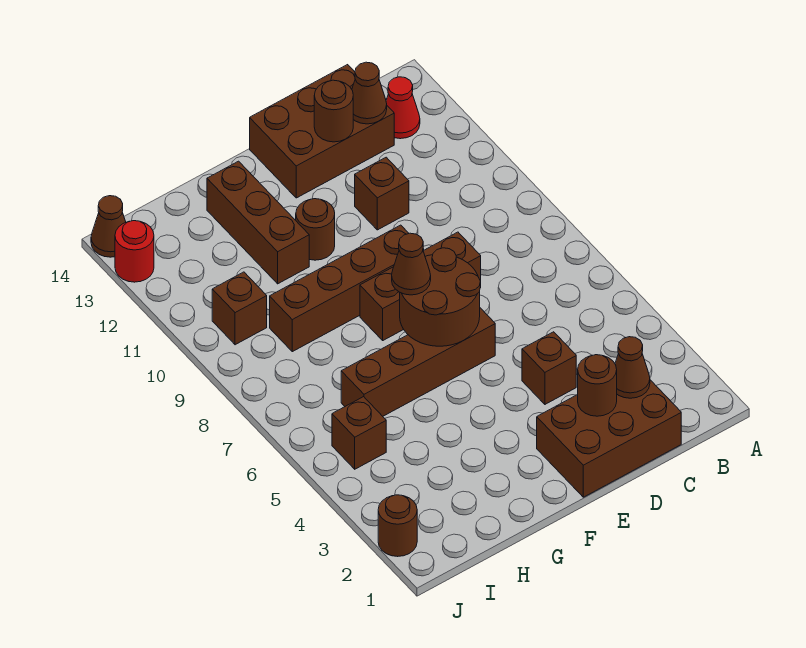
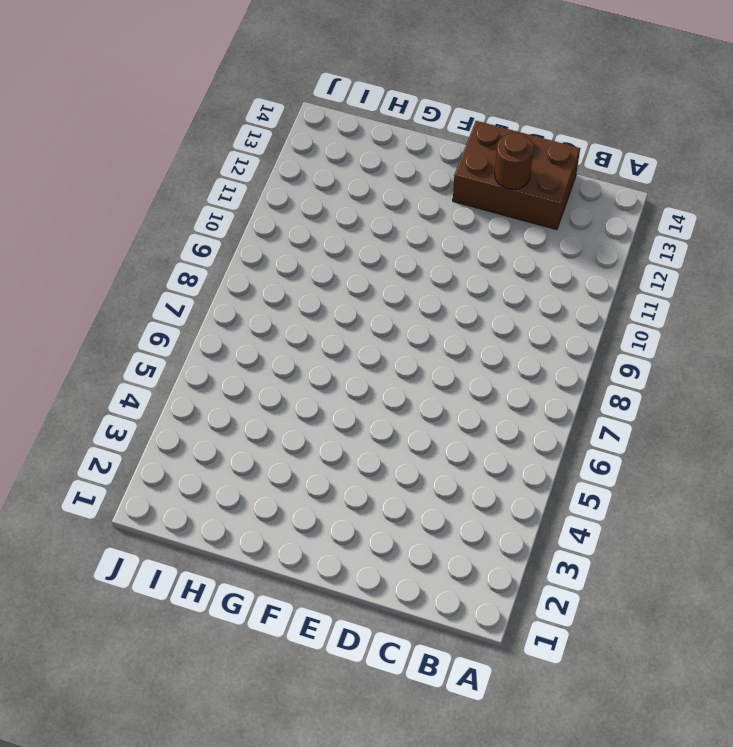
none -> red 1x1 cone [386,77,420,139]
none -> brown 2x3 brick [537,380,681,497]
none -> brown 1x1 brick [522,332,576,404]

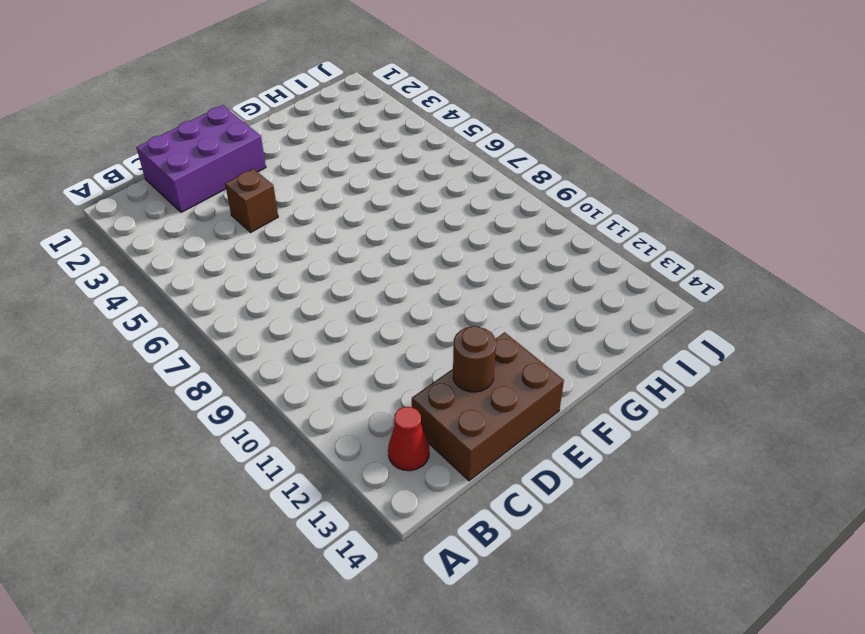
purple 2x3 brick [136,105,266,212] -> brown 2x3 brick [537,380,681,497]
none -> brown 1x3 brick [360,232,481,340]
none -> brown 1x1 brick [355,157,409,230]
none -> brown 1x4 brick [341,308,495,416]

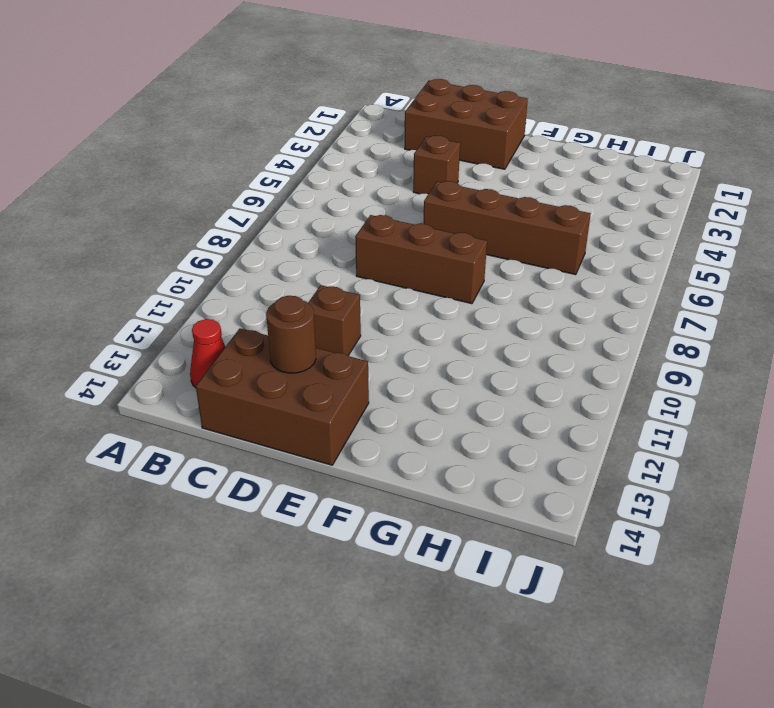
none -> brown 1x4 brick [270,225,424,352]
none -> brown 1x1 round brick [296,199,335,260]
none -> brown 1x3 brick [207,161,309,284]

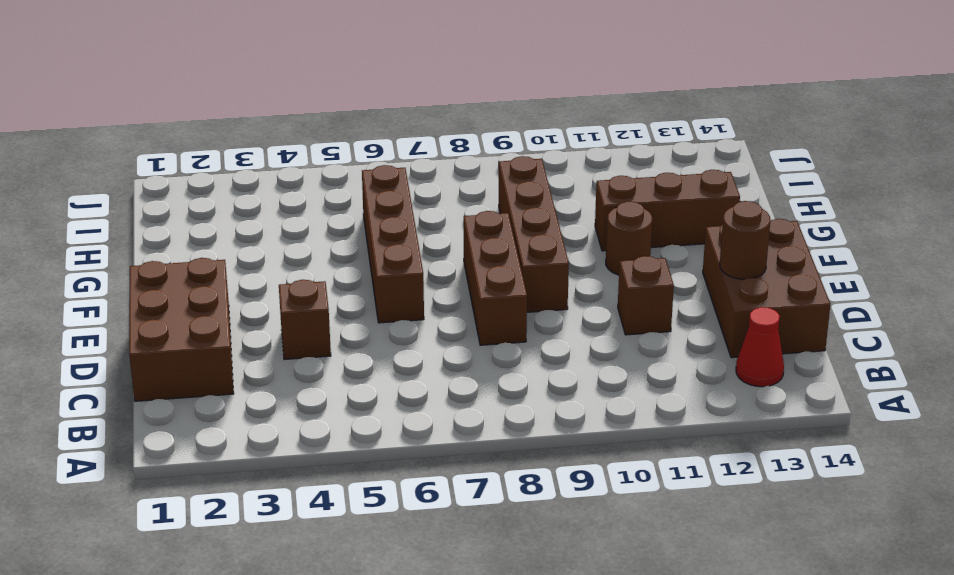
none -> brown 1x1 brick [332,397,386,469]
none -> brown 1x1 brick [212,272,267,345]
none -> brown 1x1 round brick [378,495,417,557]

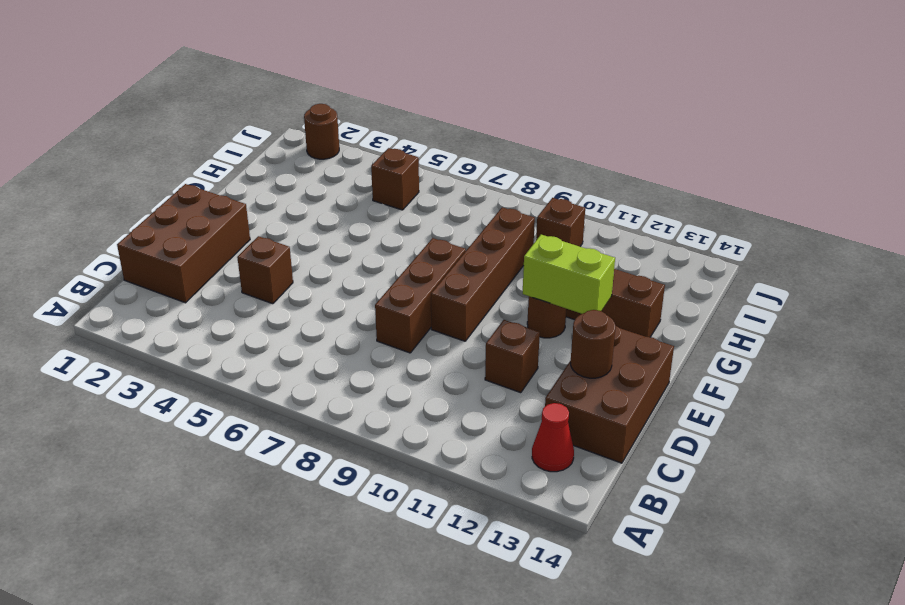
lime 1x2 brick [523,235,615,314] -> none
none -> brown 1x4 brick [341,308,495,416]
none -> red 1x1 round brick [115,221,154,282]
none -> brown 1x1 cone [91,196,126,257]

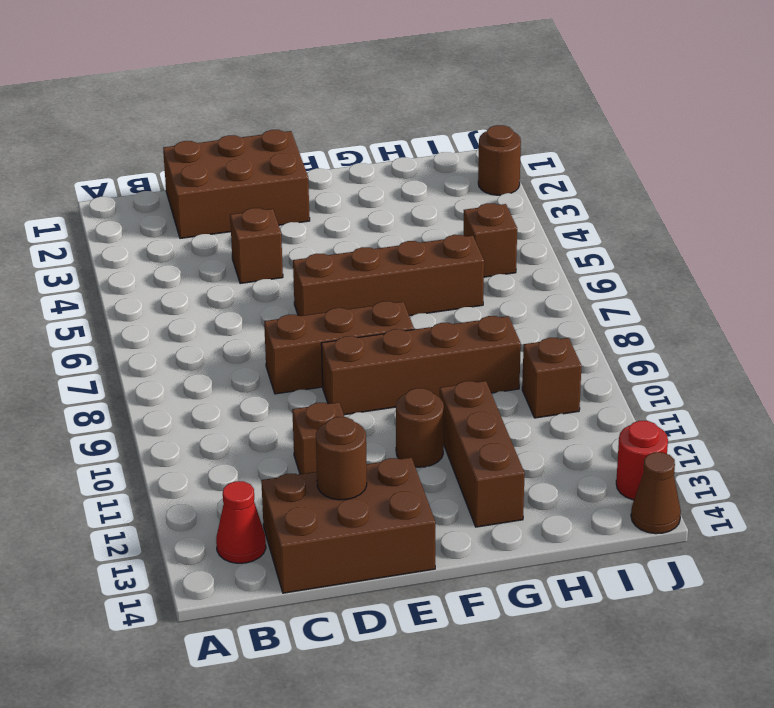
none -> brown 1x1 cone [615,337,650,398]
none -> brown 1x1 cone [352,62,387,124]
none -> brown 1x1 round brick [578,355,617,416]

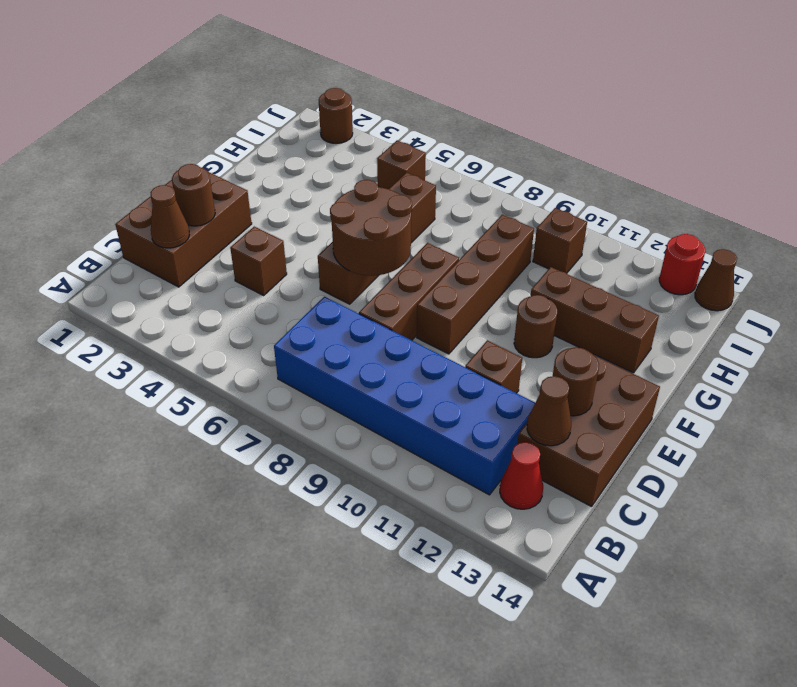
blue 2x6 brick [274,297,535,495] -> none
none -> brown 1x1 cone [392,233,431,295]

